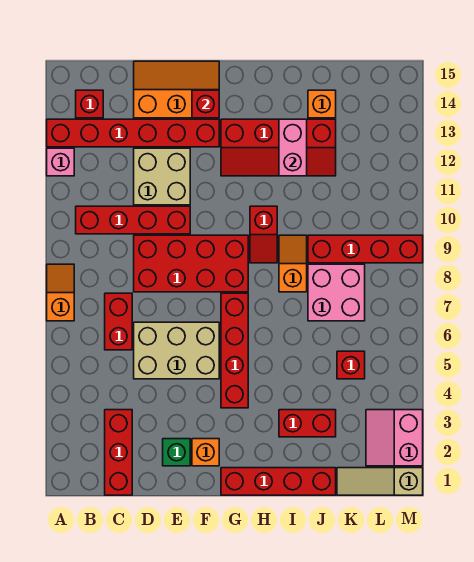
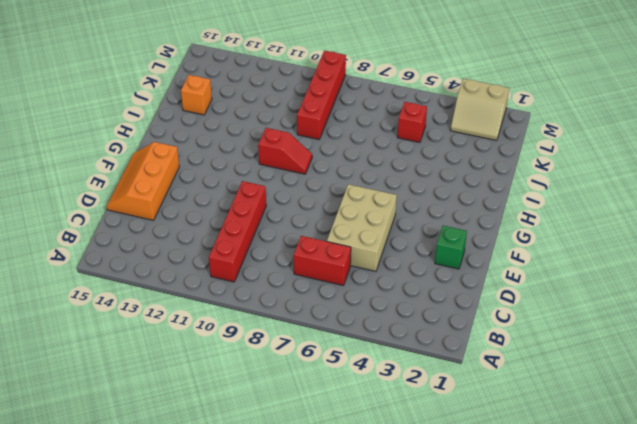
tan 2x2 slope [451,79,509,141] -> pink 2x2 slope [366,410,423,466]
none -> orange 1x2 slope [47,264,74,321]
none -> pink 1x1 brick [47,148,74,176]
none -> red 1x6 brick [47,119,219,147]

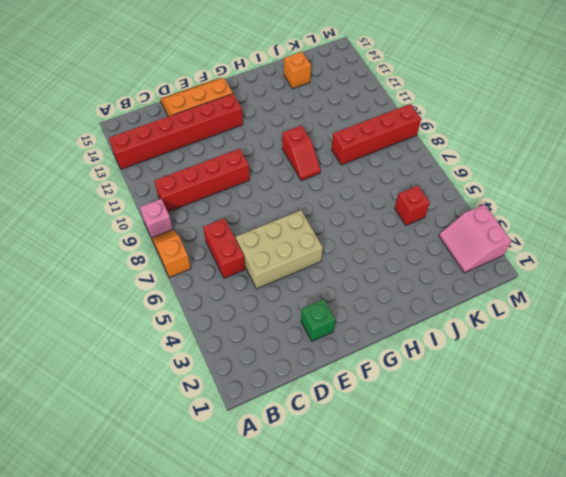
pink 1x1 brick [140,199,173,238] -> pink 1x1 brick moved to [47,148,74,176]
none -> red 1x1 brick [76,90,103,118]
none -> red 1x3 brick [105,410,132,495]
none -> red 2x4 brick [134,235,248,292]

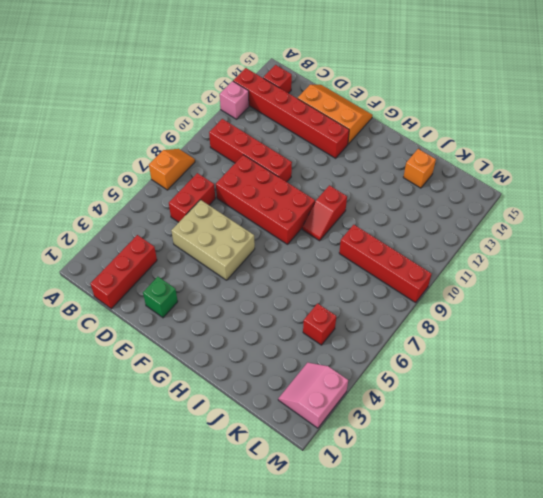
none -> tan 2x2 brick [134,148,190,205]
none -> orange 1x1 brick [192,439,219,466]
none -> red 1x4 brick [221,468,336,495]

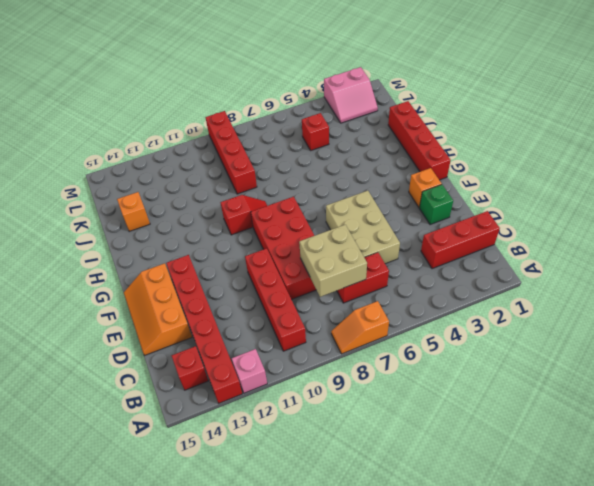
tan 2x2 brick [299,225,367,297] -> tan 2x2 brick moved to [134,148,190,205]
none -> red 1x4 brick [221,293,248,408]
none -> red 2x4 slope [221,119,336,176]
none -> red 1x2 brick [279,410,336,437]

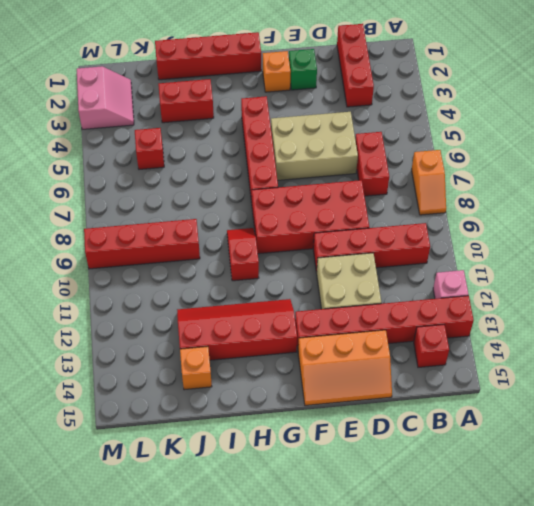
none -> orange 1x2 slope [279,235,307,292]
none -> pink 2x2 brick [308,264,365,321]
none -> tan 1x3 slope [337,468,423,495]

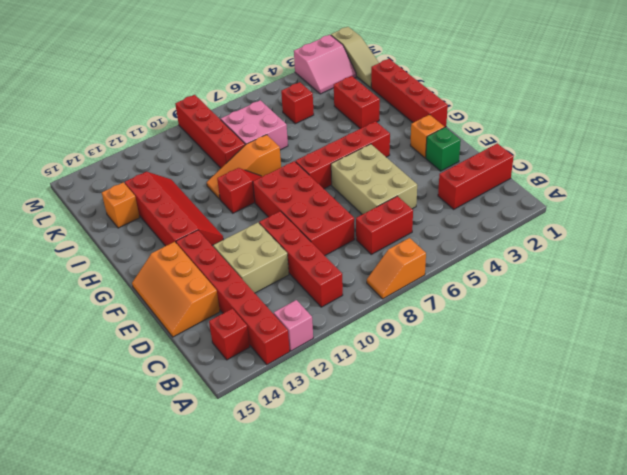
orange 1x3 slope [207,135,281,199] -> orange 1x2 slope [279,235,307,292]
none -> red 1x1 brick [192,90,219,118]
none -> pink 1x2 brick [279,119,307,176]

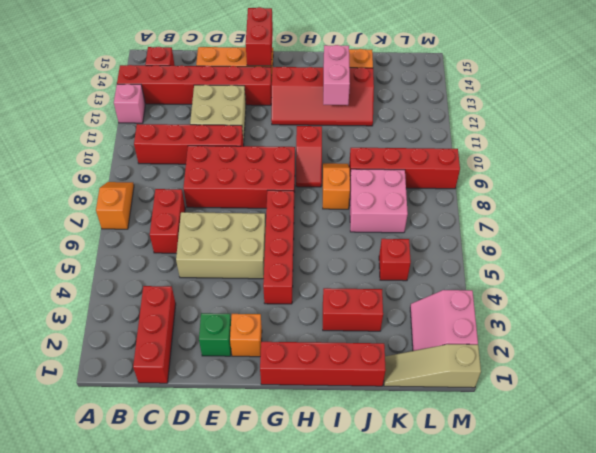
red 1x2 brick [246,7,273,66] -> red 1x1 brick [192,90,219,118]

